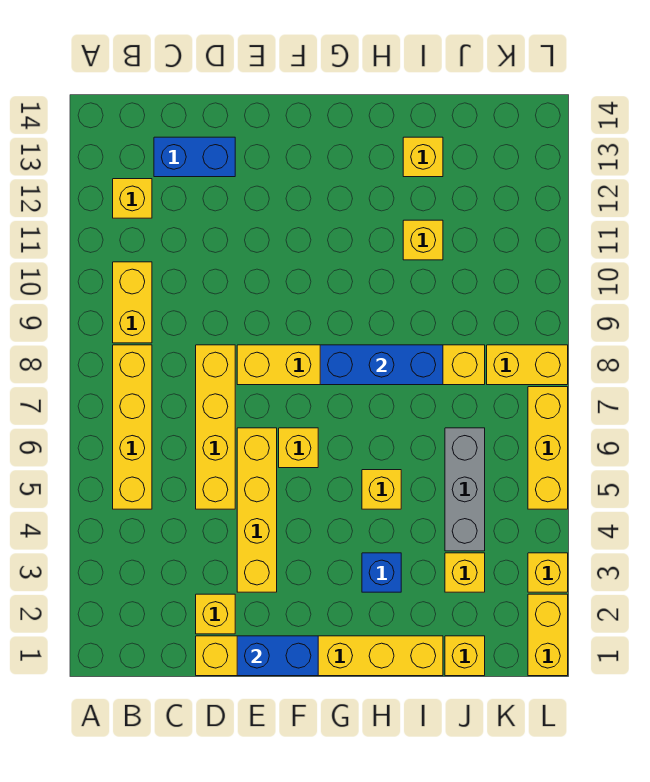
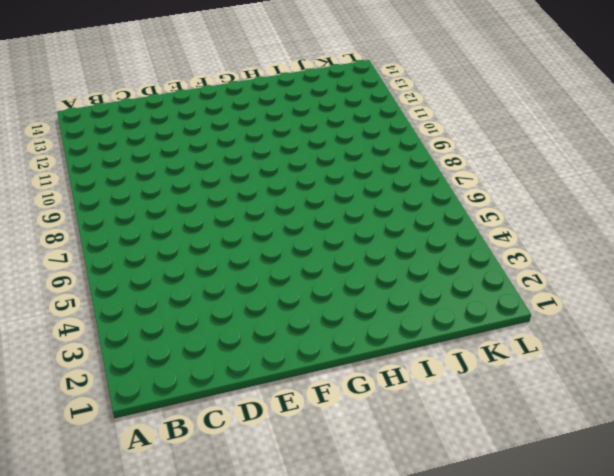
none -> yellow 1x4 brick [113,345,152,509]
none -> yellow 1x2 brick [113,262,152,343]
none -> yellow 1x1 brick [113,179,152,218]

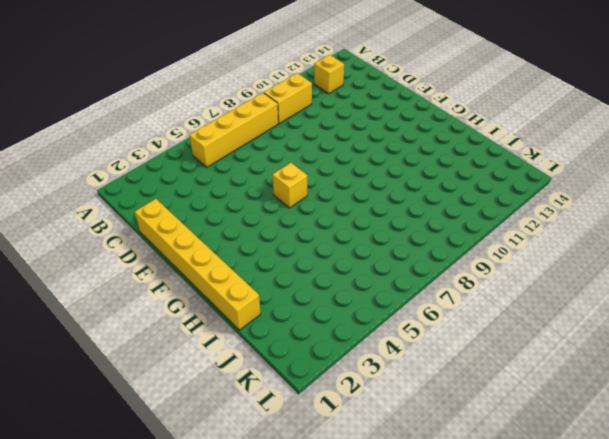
none -> blue 1x2 brick [154,137,235,177]
none -> yellow 1x1 brick [196,594,235,634]
none -> yellow 1x4 brick [196,345,235,509]

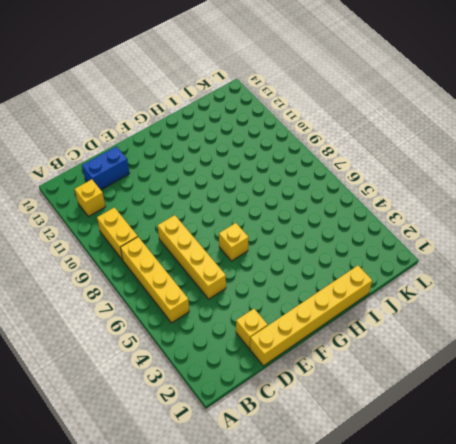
none -> yellow 1x4 brick [237,428,277,592]
none -> yellow 1x6 brick [237,345,485,385]
none -> blue 1x1 brick [362,553,401,592]

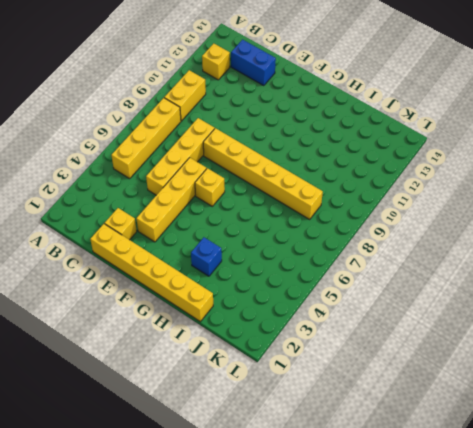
none -> yellow 1x1 brick [362,470,401,509]
none -> yellow 1x1 brick [403,220,443,260]
none -> yellow 1x1 brick [403,137,443,177]

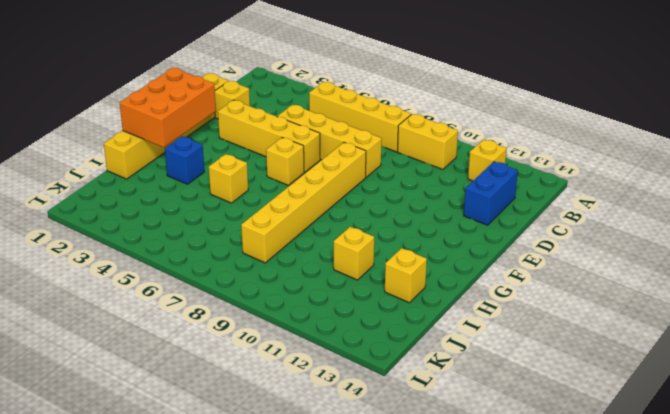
orange 2x3 brick [120,68,216,147] -> blue 1x2 brick [237,636,318,676]
none -> yellow 1x1 brick [445,636,485,676]
none -> yellow 1x1 brick [445,553,485,592]
none -> grey 1x3 brick [445,428,485,551]

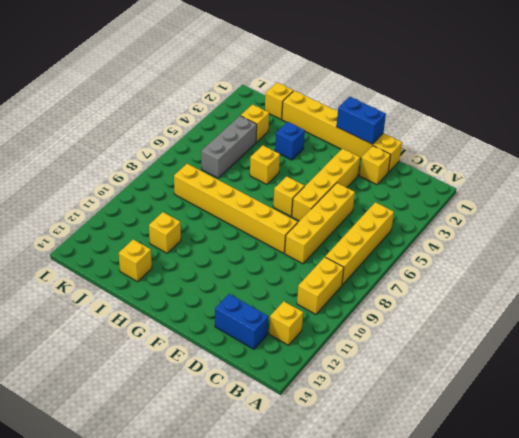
none -> yellow 1x2 brick [487,345,568,385]
none -> yellow 1x2 brick [528,594,568,676]
none -> yellow 1x1 brick [528,553,568,592]

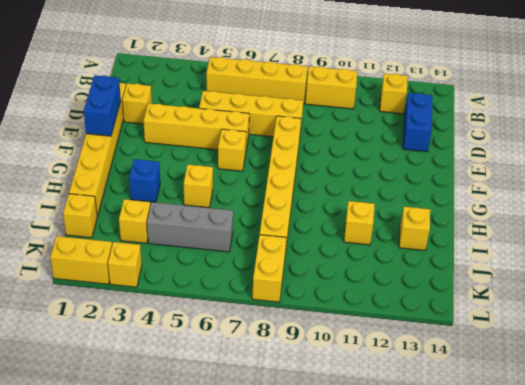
none -> yellow 1x3 brick [528,387,568,509]
none -> blue 1x3 brick [320,345,443,385]

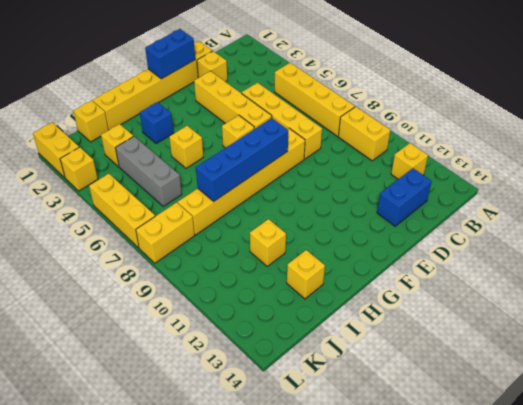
blue 1x4 brick [196,118,288,202] -> blue 1x3 brick [320,345,443,385]

